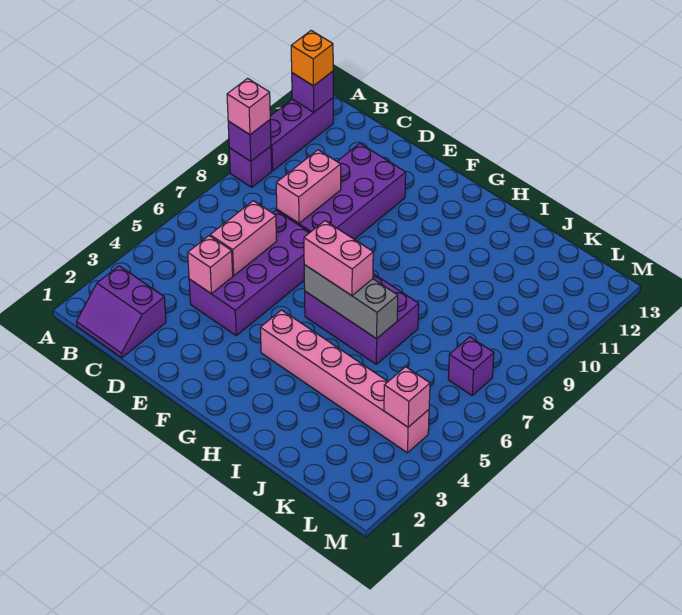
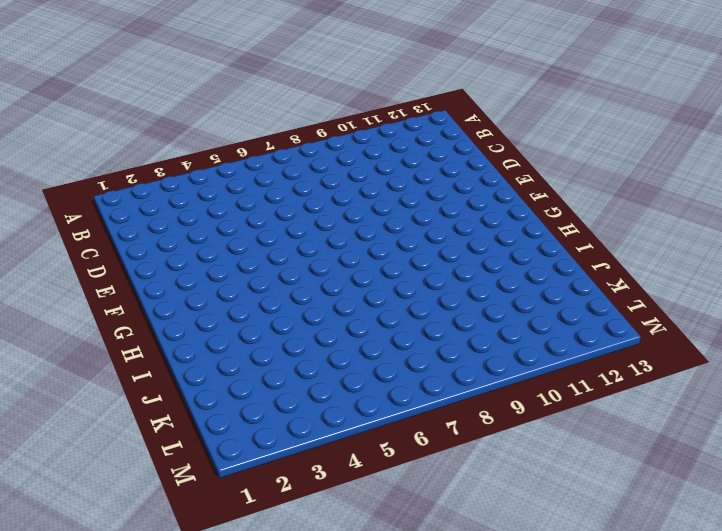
none -> purple 1x1 brick [229,146,272,187]
none -> purple 1x3 brick [270,98,333,171]
none -> purple 2x2 slope [77,266,166,358]

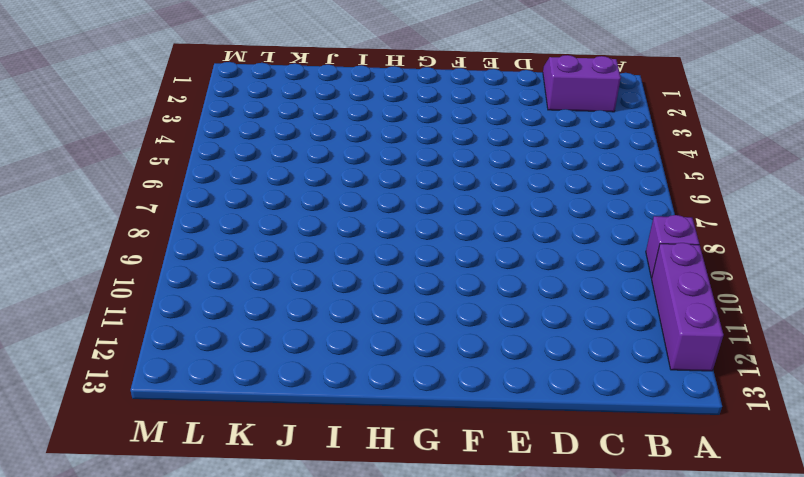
none -> purple 2x4 brick [189,210,310,335]
none -> purple 2x4 brick [277,144,406,239]
none -> pink 1x6 brick [260,310,429,453]

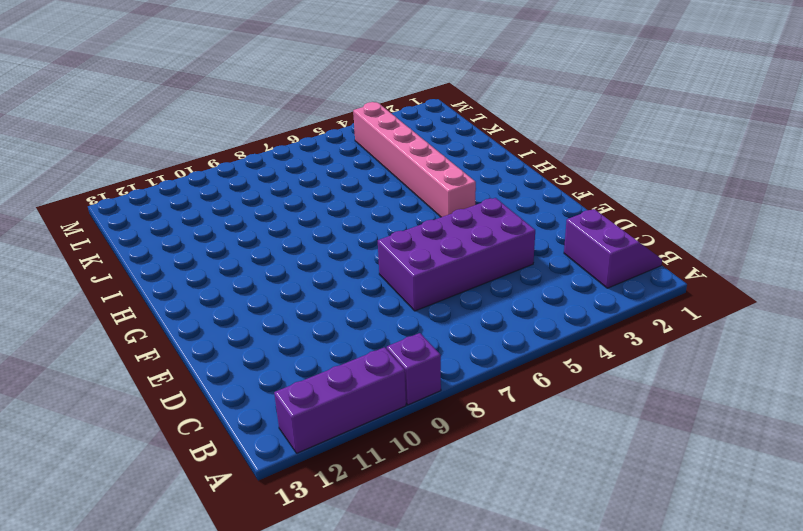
none -> purple 2x4 brick [277,144,406,239]
none -> purple 2x3 brick [305,274,419,364]
none -> purple 1x1 brick [448,337,494,395]

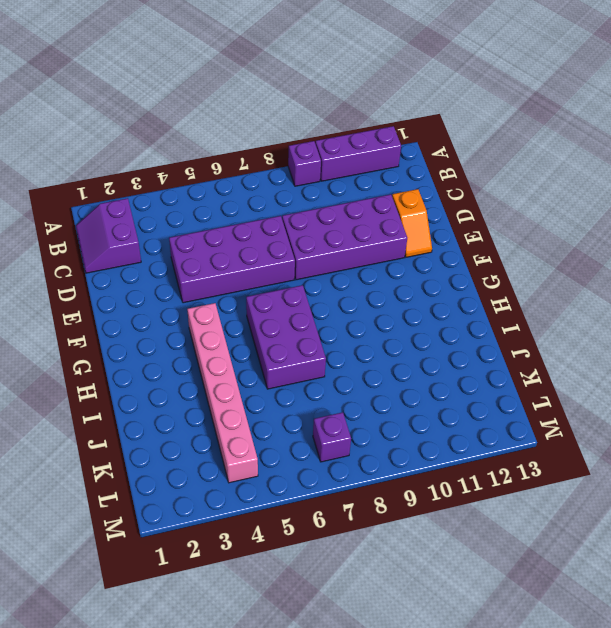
orange 1x2 slope [392,189,432,257] -> none
none -> purple 1x1 brick [228,120,271,161]
none -> purple 1x1 brick [292,71,333,112]
none -> pink 1x1 brick [188,236,233,294]

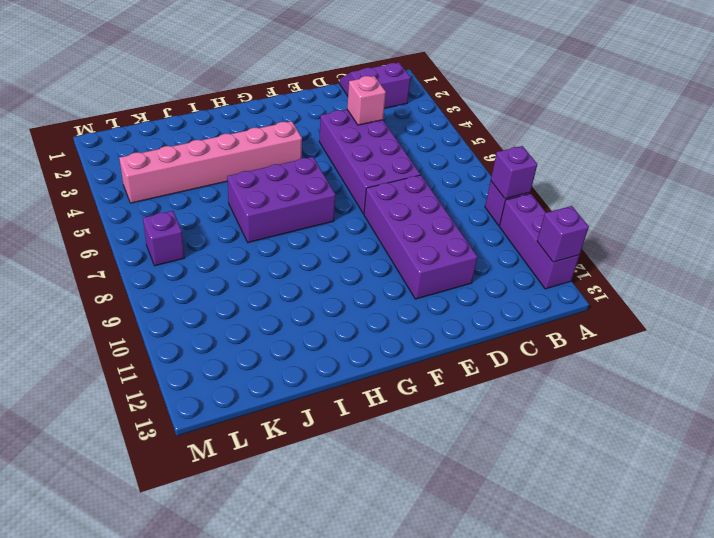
none -> pink 1x2 brick [210,201,277,276]
none -> pink 1x2 brick [276,150,341,223]
none -> grey 1x3 brick [304,265,398,339]

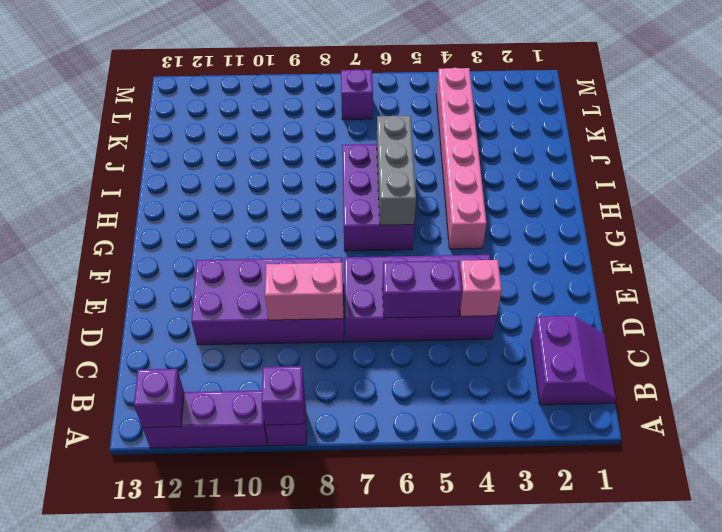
purple 1x2 brick [382,261,462,318] -> pink 1x2 brick [210,201,277,276]
none -> pink 1x1 brick [384,367,430,427]
none -> pink 1x1 brick [227,78,270,135]
none -> orange 1x1 brick [291,30,333,86]

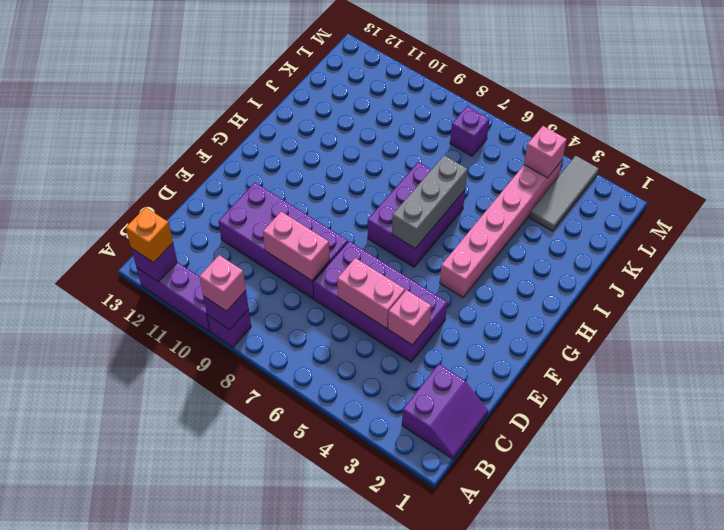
grey 1x3 tile [529,156,599,231] -> none
none -> pink 1x2 brick [304,221,373,296]

